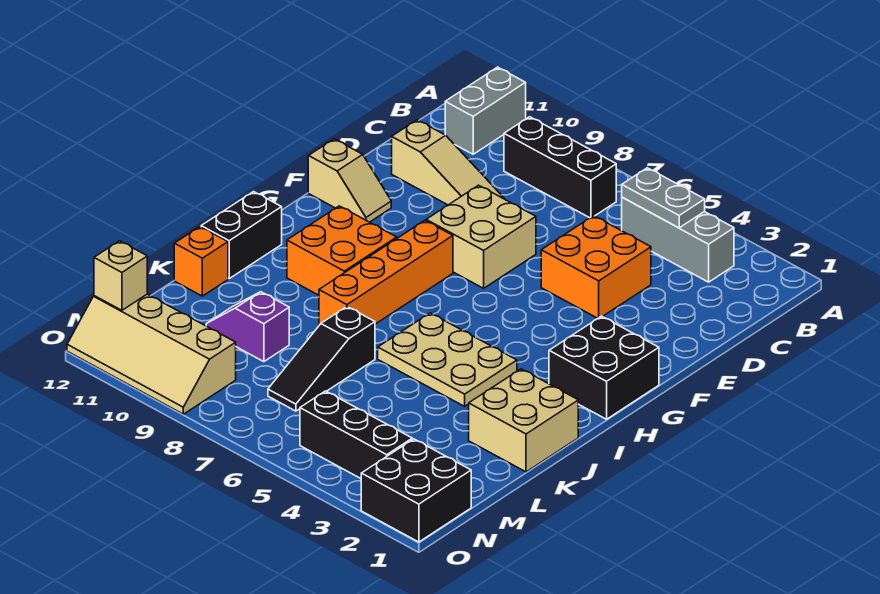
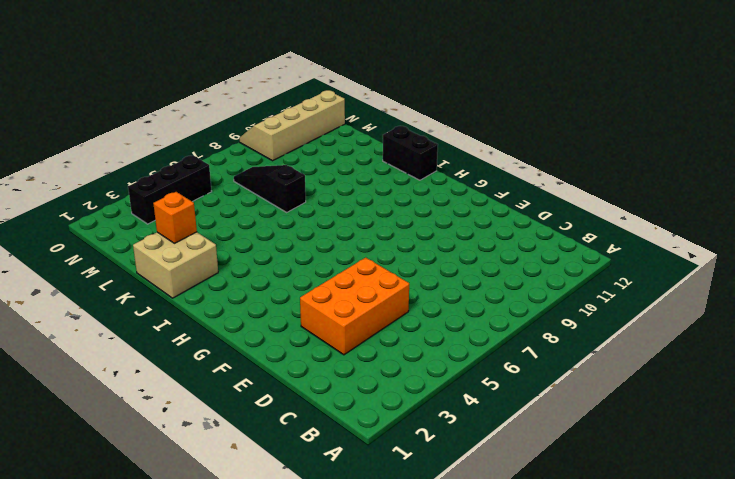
orange 2x3 brick [300,257,409,355] -> orange 2x2 brick [541,216,651,318]
orange 1x1 brick [153,192,197,243] -> orange 1x1 brick moved to [174,227,228,296]
none -> grey 1x2 brick [445,67,526,154]
none -> grey 1x3 brick [622,197,734,282]
none -> black 1x3 brick [504,117,616,218]

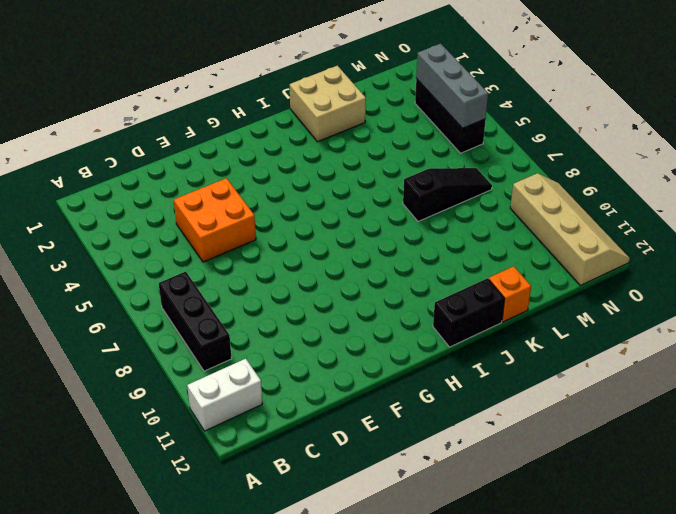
white 1x2 brick [187,359,262,431] -> grey 1x2 brick [445,67,526,154]
grey 1x3 brick [416,44,488,128] -> grey 1x3 brick moved to [622,197,734,282]
none -> tan 1x3 slope [392,120,504,205]
none -> tan 2x2 brick [426,185,536,288]
none -> tan 1x2 slope [308,139,391,222]

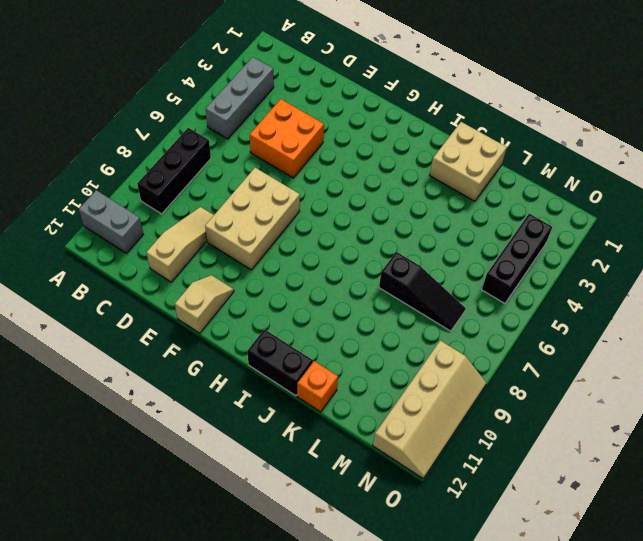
tan 2x3 brick [205,168,300,270] -> tan 2x2 brick [426,185,536,288]
none -> black 2x2 brick [549,316,659,419]
none -> orange 1x4 brick [319,221,453,325]
none -> orange 2x2 brick [287,206,397,295]

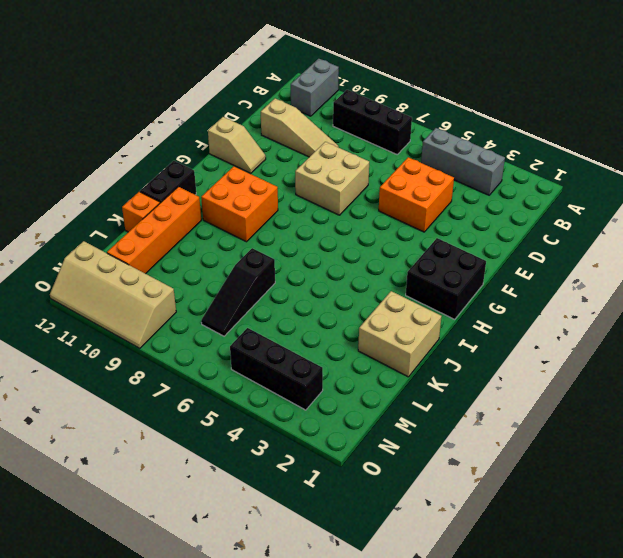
orange 1x4 brick [107,187,201,274] -> orange 1x4 brick moved to [319,221,453,325]
none -> tan 2x3 plate [378,313,517,406]
none -> purple 1x2 slope [206,292,289,362]
none -> black 2x2 brick [361,439,471,542]

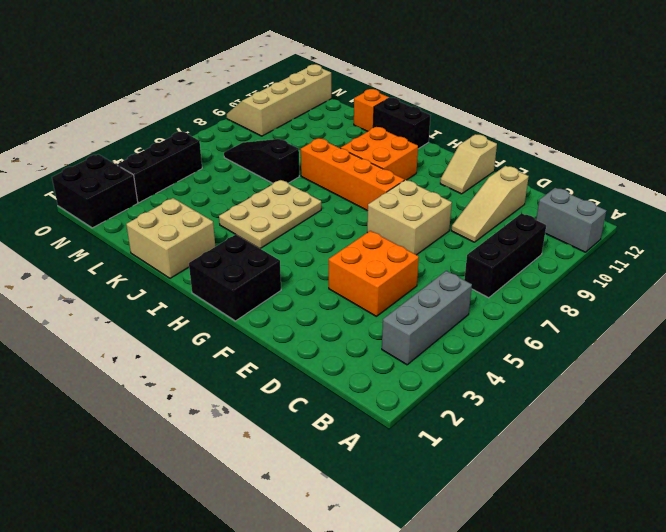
none -> purple 1x2 slope [206,292,289,362]
none -> grey 1x2 plate [622,168,705,228]
none -> tan 1x1 brick [94,241,147,310]

